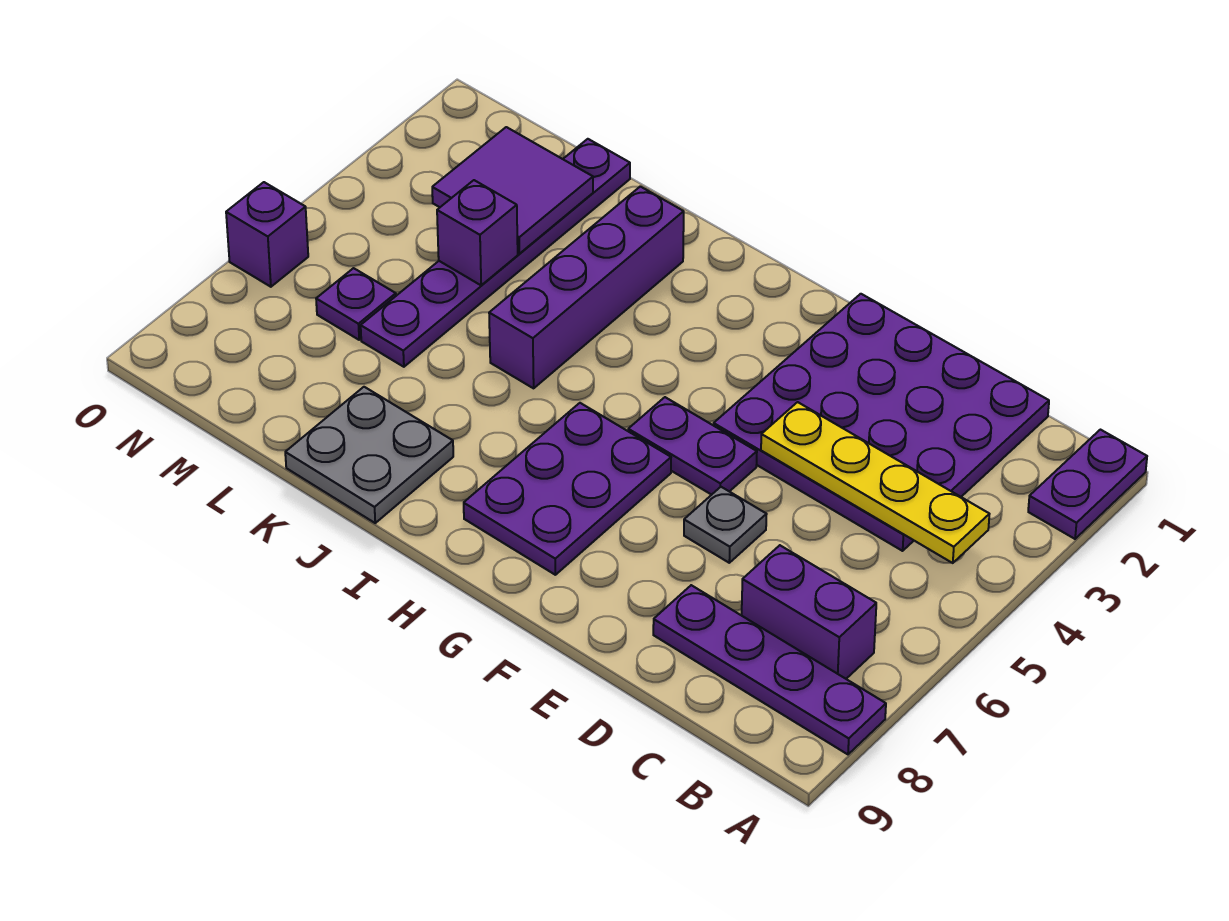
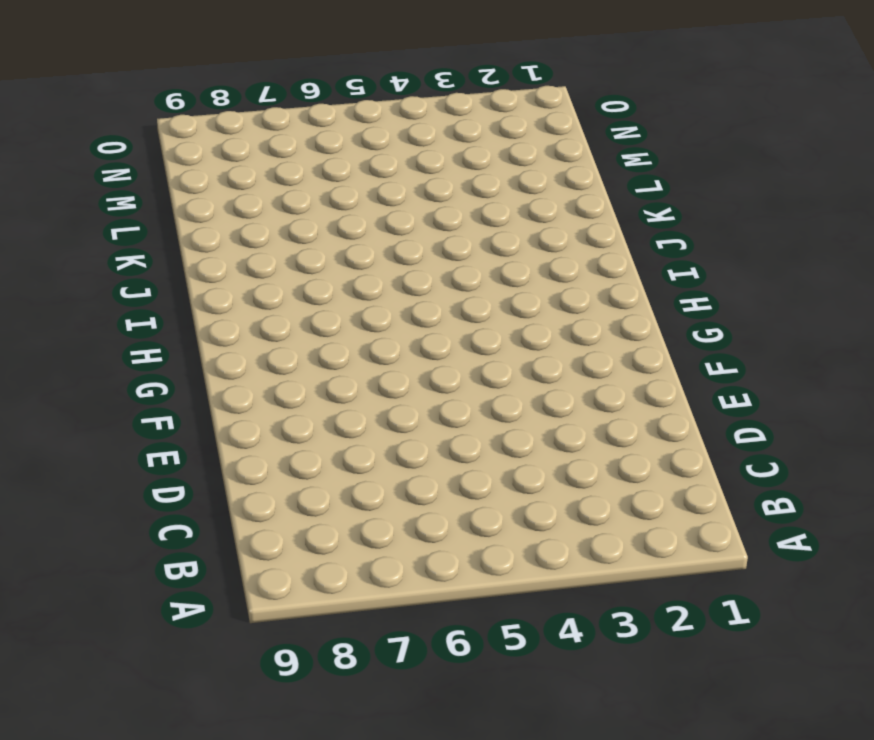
none -> purple 1x2 plate [1028,430,1147,539]
none -> purple 1x4 plate [653,585,886,754]
none -> purple 1x2 brick [742,545,876,679]

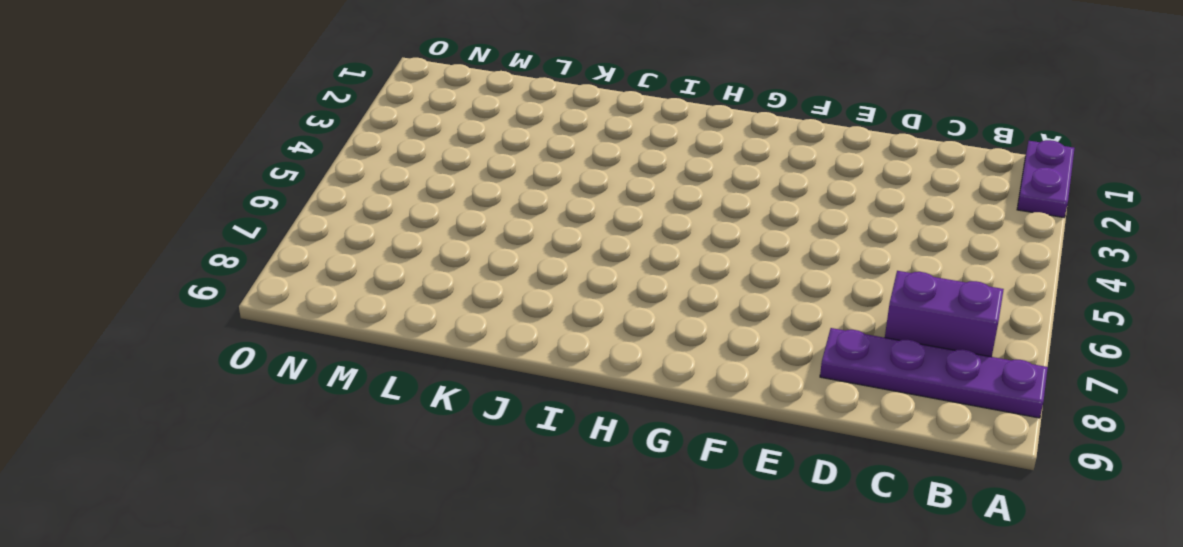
none -> purple 4x4 plate [714,294,1049,551]
none -> grey 1x1 plate [684,487,767,563]
none -> purple 1x2 plate [628,397,757,495]

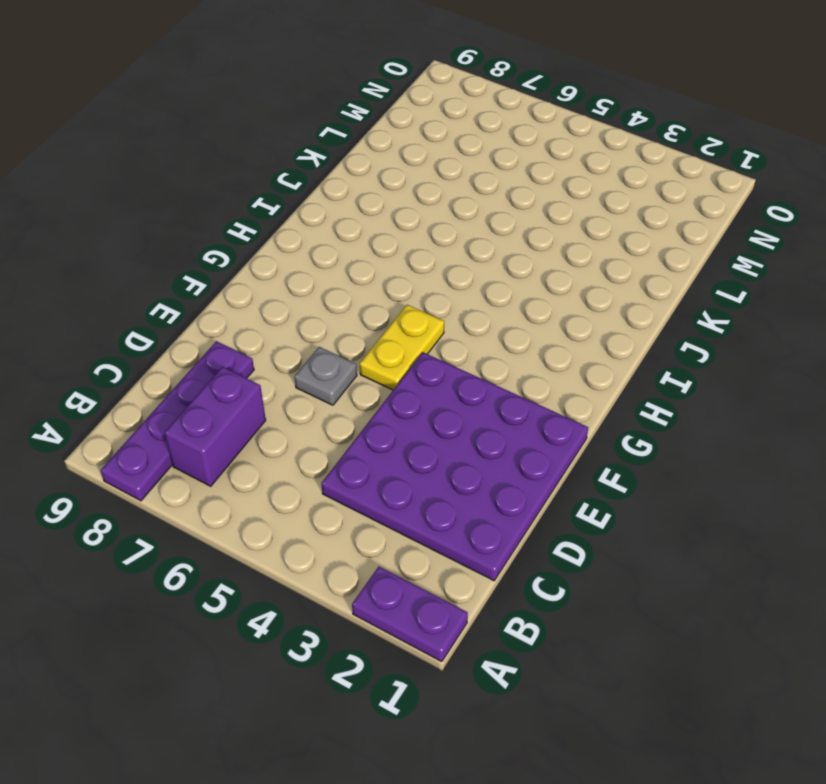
yellow 1x2 plate [360,305,444,390] -> purple 1x2 plate [628,397,757,495]
none -> purple 2x3 plate [464,403,671,575]
none -> purple 1x4 brick [489,186,684,388]
none -> grey 2x2 plate [285,387,453,523]

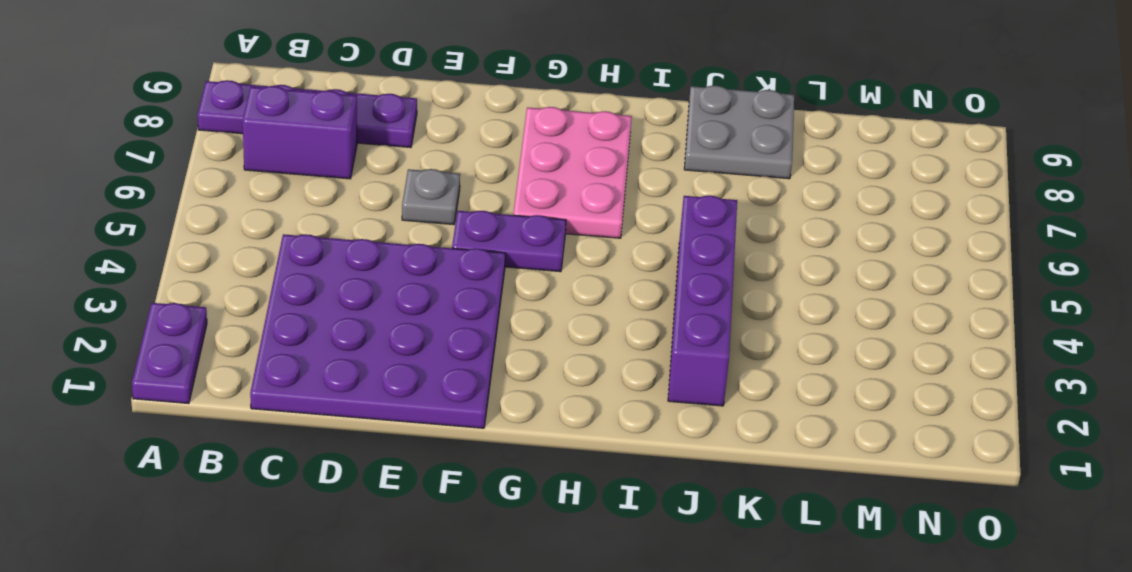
pink 2x3 plate [513,107,632,238] -> purple 2x3 plate [464,403,671,575]
none -> purple 1x6 plate [361,139,630,367]
none -> purple 1x1 plate [316,268,396,340]
none -> purple 1x1 brick [226,182,308,287]

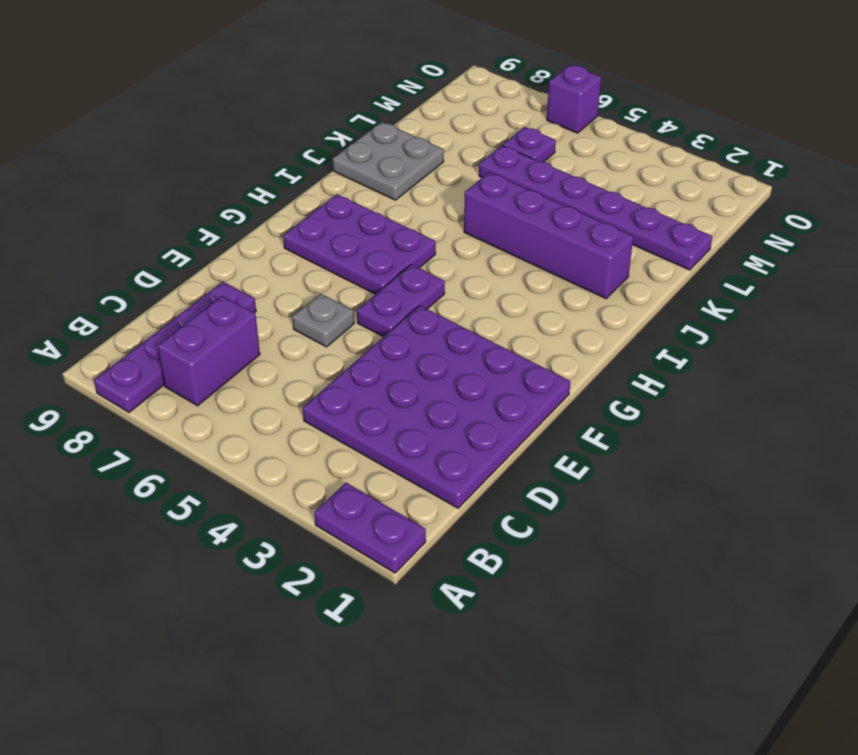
none -> yellow 1x4 plate [761,402,989,563]
none -> purple 2x2 tile [432,127,593,254]
none -> purple 1x1 brick [437,180,518,285]

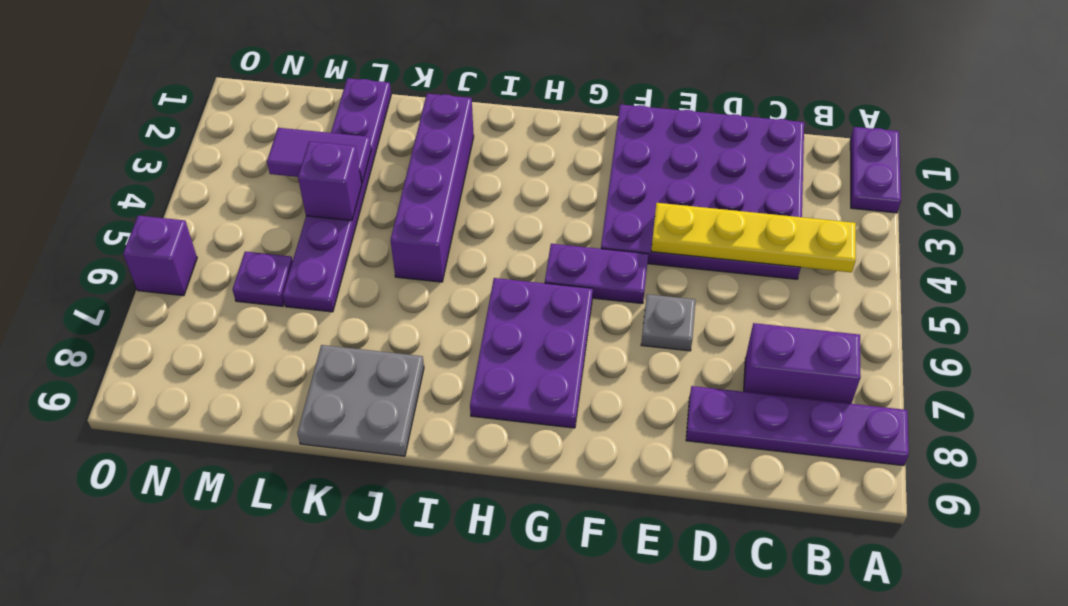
purple 1x2 tile [267,128,371,183] -> purple 2x2 tile [432,127,593,254]

